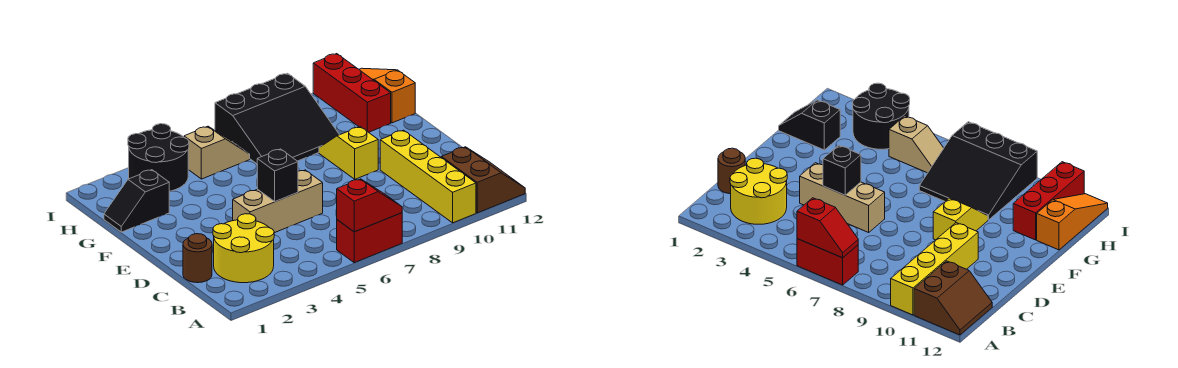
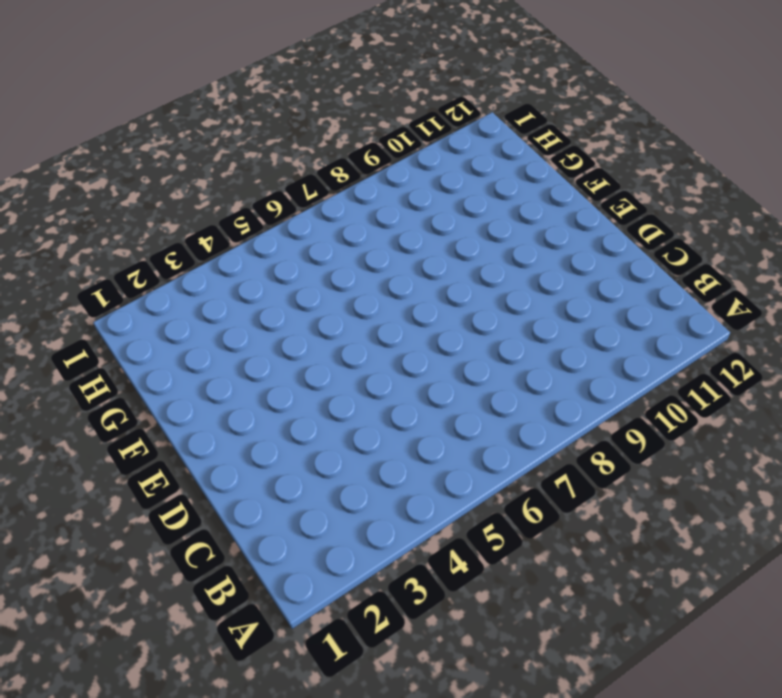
none -> red 1x2 brick [337,213,402,263]
none -> yellow 1x4 brick [380,130,476,223]
none -> brown 2x2 slope [441,147,525,213]

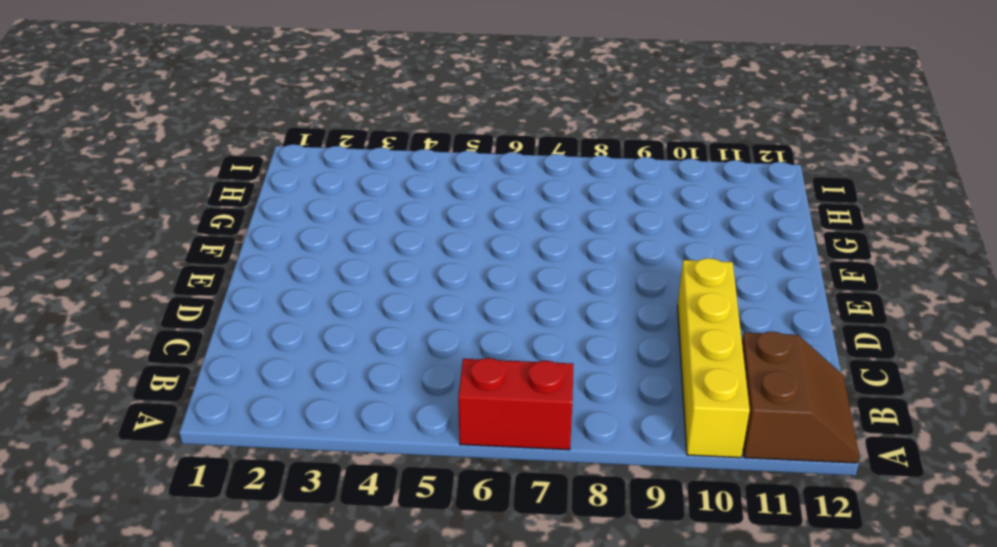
none -> yellow 2x2 round brick [213,214,274,283]
none -> brown 1x1 round brick [183,234,212,283]
none -> tan 1x3 brick [233,170,323,233]

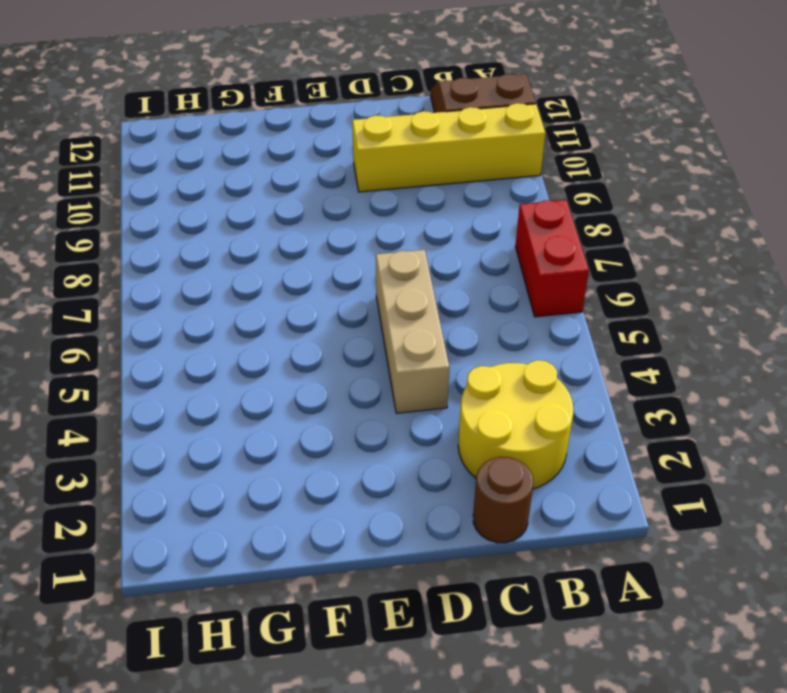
none -> yellow 1x2 slope [319,127,378,179]
none -> black 1x2 slope [104,170,169,232]
none -> black 3x3 slope [215,73,339,164]

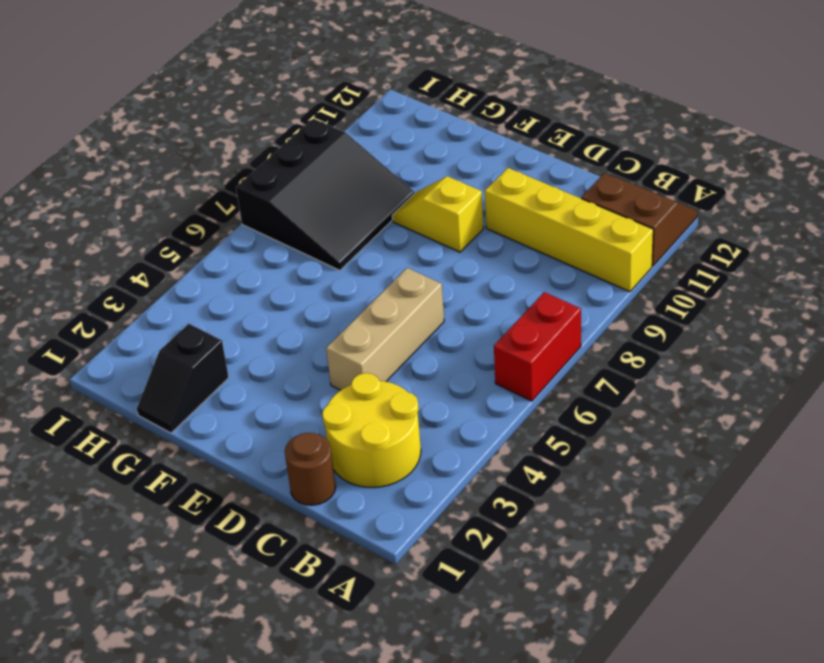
none -> red 1x3 brick [313,54,391,132]
none -> orange 1x3 slope [359,68,415,123]
none -> black 2x2 round brick [128,124,189,191]

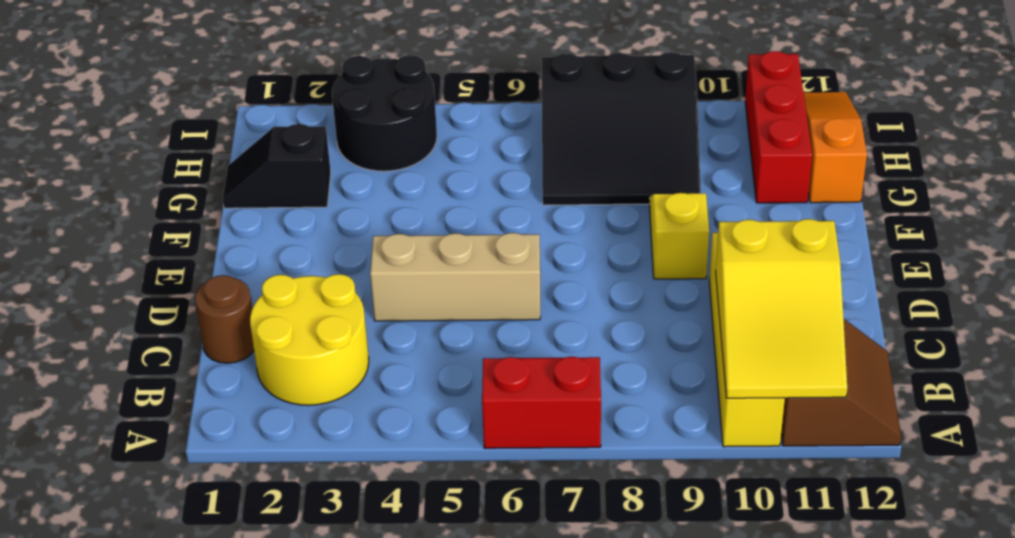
yellow 2x3 slope [716,219,847,398] -> none
none -> tan 1x2 slope [184,126,250,179]
none -> red 1x2 slope [337,179,402,232]
none -> black 1x1 brick [257,149,298,202]

